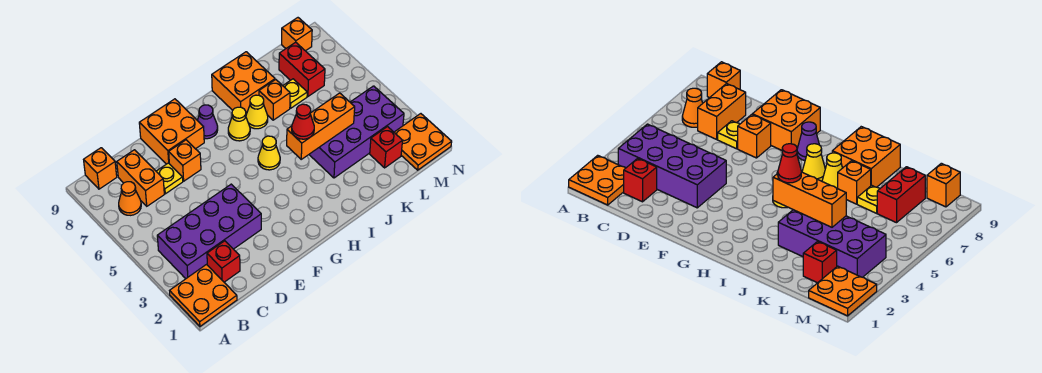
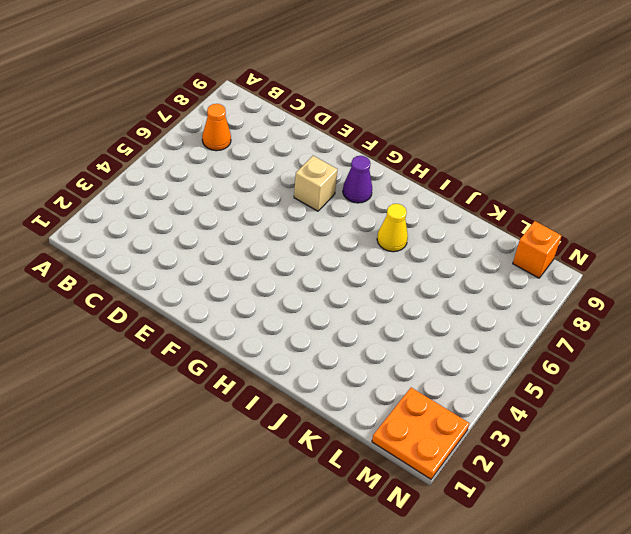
tan 1x1 brick [294,156,338,211] -> none
none -> orange 2x2 plate [170,265,237,326]
none -> purple 2x4 brick [157,184,261,279]
none -> orange 1x1 brick [84,148,117,189]

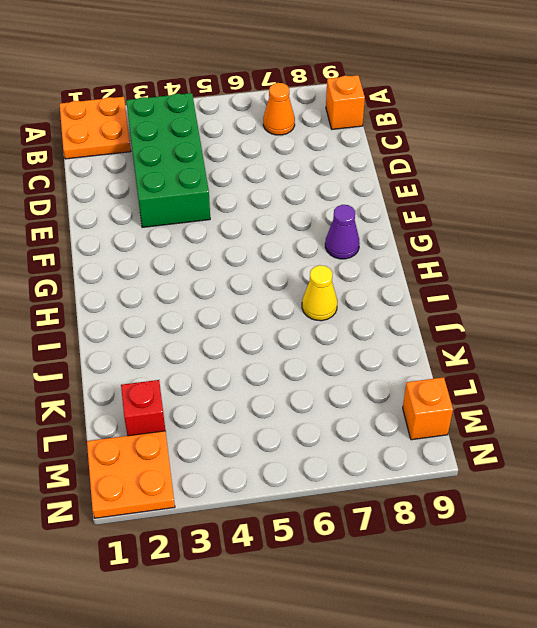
green 2x4 brick [126,93,210,228] -> purple 2x4 brick [157,184,261,279]
none -> red 1x1 brick [207,241,240,282]
none -> orange 1x2 brick [117,150,164,206]
none -> yellow 1x1 plate [156,163,183,194]

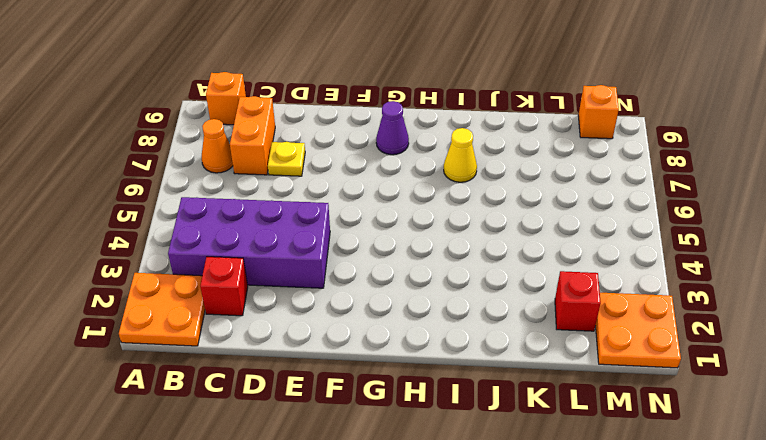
none -> orange 1x1 brick [169,140,201,181]
none -> orange 2x2 brick [139,99,204,164]
none -> yellow 1x1 cone [258,136,280,170]

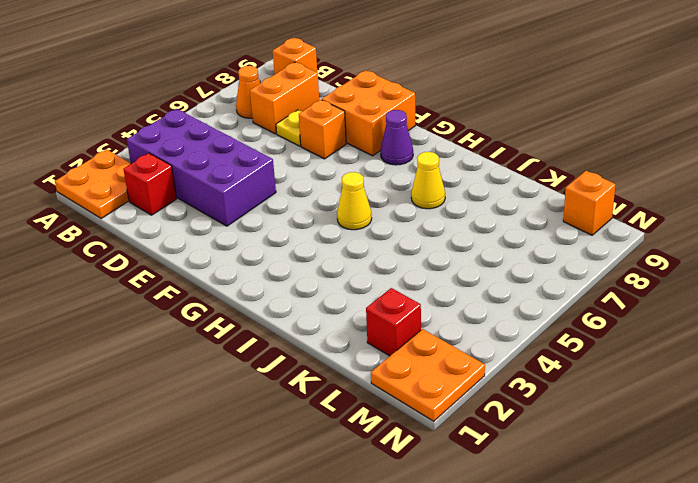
none -> yellow 1x1 cone [228,107,250,141]
none -> orange 2x2 brick [212,52,275,114]
none -> purple 2x4 brick [309,86,404,178]

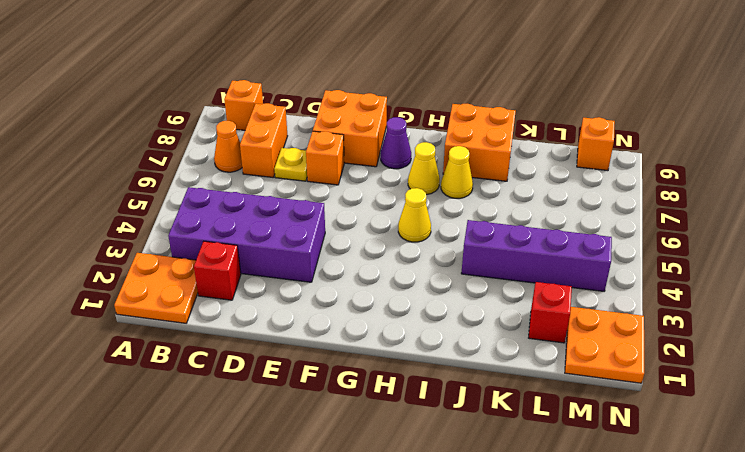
purple 1x4 brick [461,220,612,291] -> purple 2x4 brick [309,86,404,178]
none -> orange 1x1 brick [259,79,290,120]
none -> yellow 1x1 plate [283,79,307,108]
none -> red 1x2 brick [279,42,325,96]

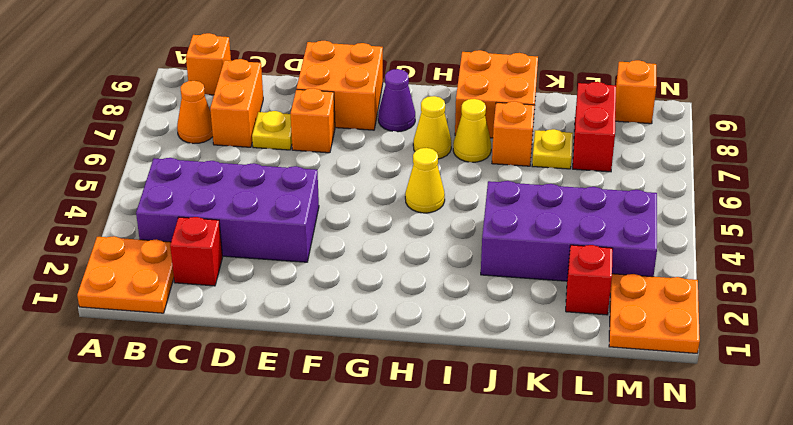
none -> orange 1x3 brick [287,93,355,159]
none -> red 1x1 cone [292,104,314,139]

